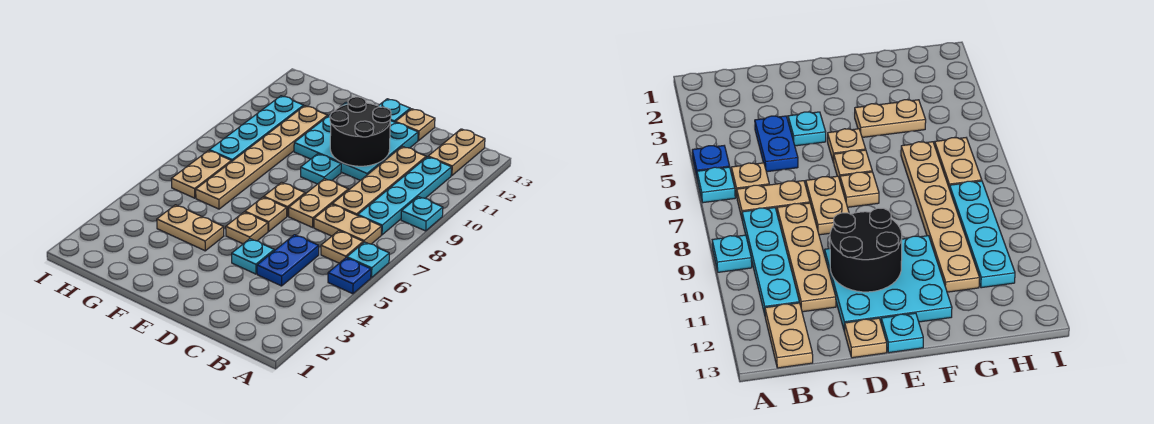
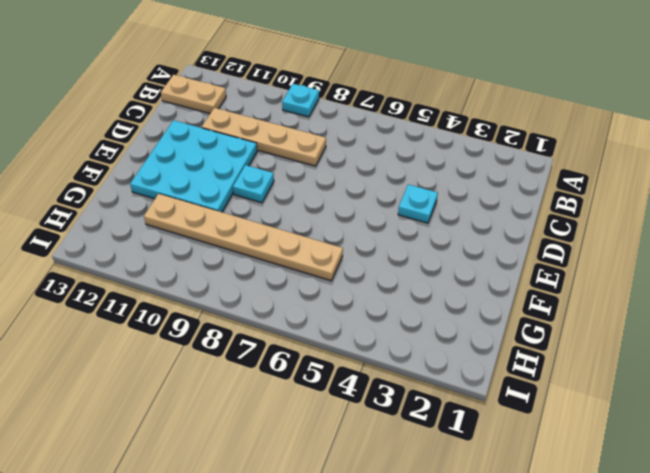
none -> blue 1x1 plate [328,258,371,294]
none -> cyan 1x1 plate [347,242,389,278]
none -> tan 1x1 plate [321,231,363,263]

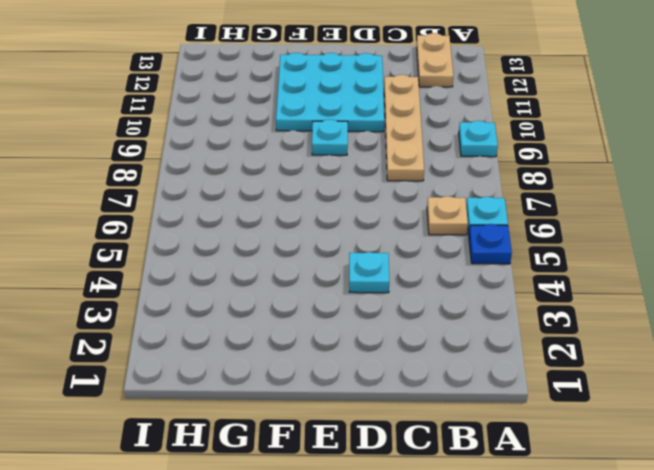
none -> tan 1x2 plate [314,204,381,244]
none -> cyan 1x4 plate [358,157,452,235]
none -> blue 1x2 plate [257,235,319,286]

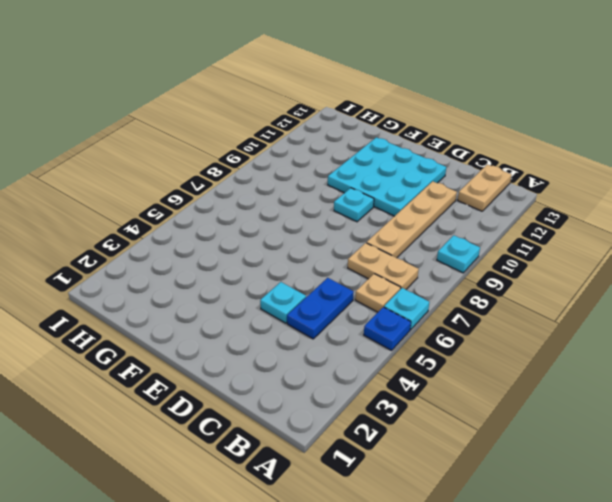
none -> cyan 1x4 plate [358,157,452,235]
none -> tan 1x2 plate [289,179,348,227]
none -> tan 1x1 plate [395,109,435,141]

